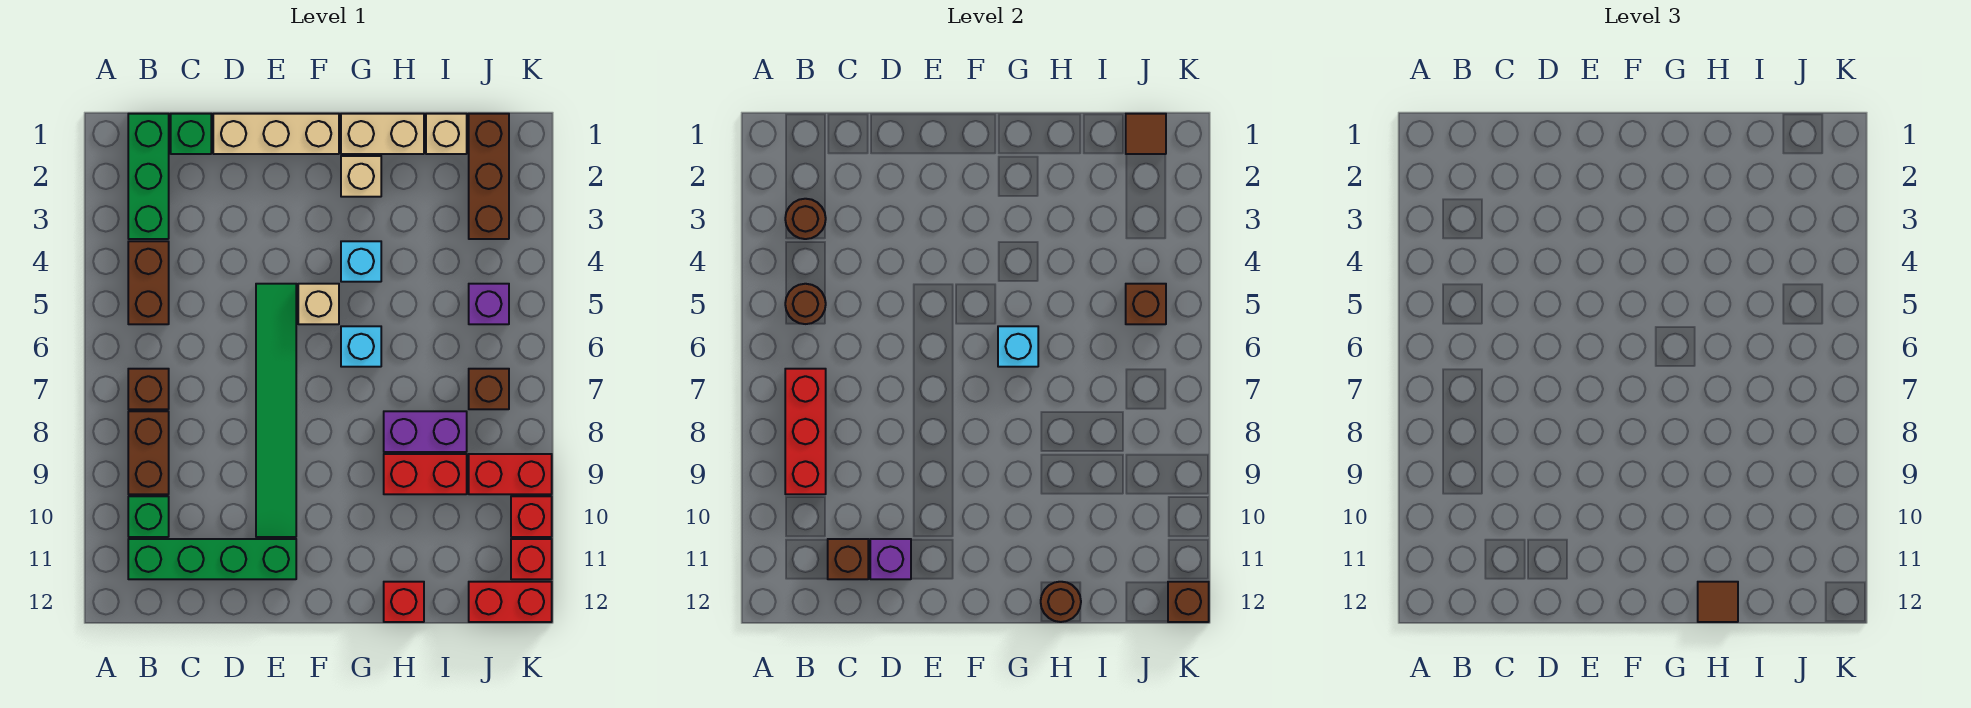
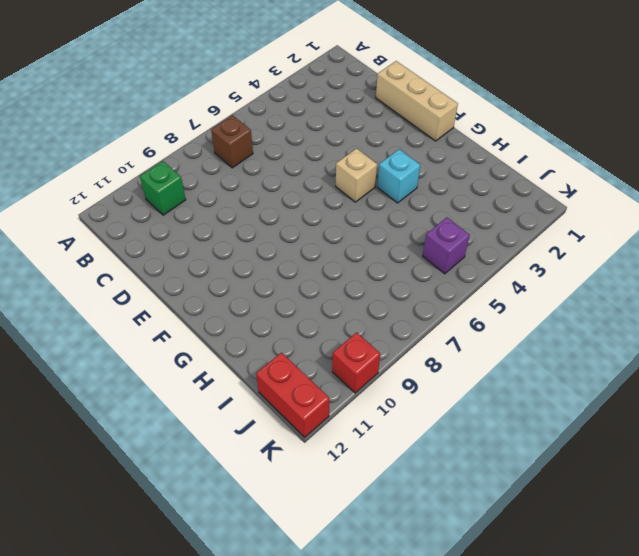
none -> green 1x3 brick [128,114,169,239]
none -> brown 1x2 brick [128,241,169,324]
none -> brown 1x2 brick [128,411,169,494]
none -> green 1x4 brick [128,539,296,579]

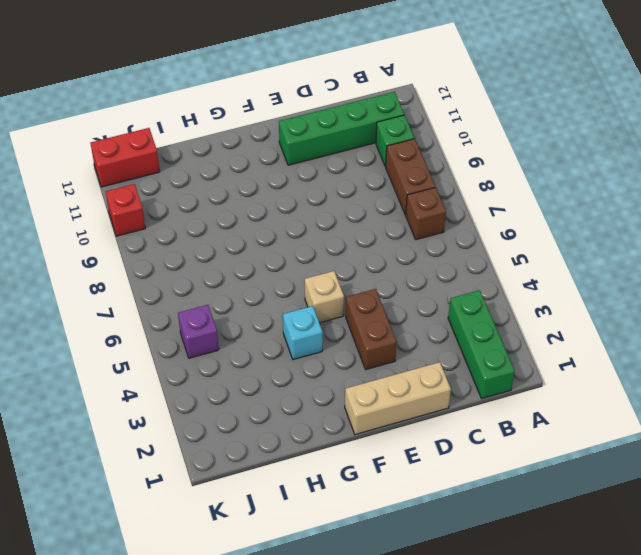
brown 1x2 brick [346,289,397,370] -> brown 1x2 brick moved to [128,241,169,324]
none -> green 1x1 brick [171,114,211,154]
none -> green 1x6 tile [256,284,296,537]
none -> tan 1x2 brick [341,114,424,154]
none -> tan 1x1 brick [341,156,381,197]

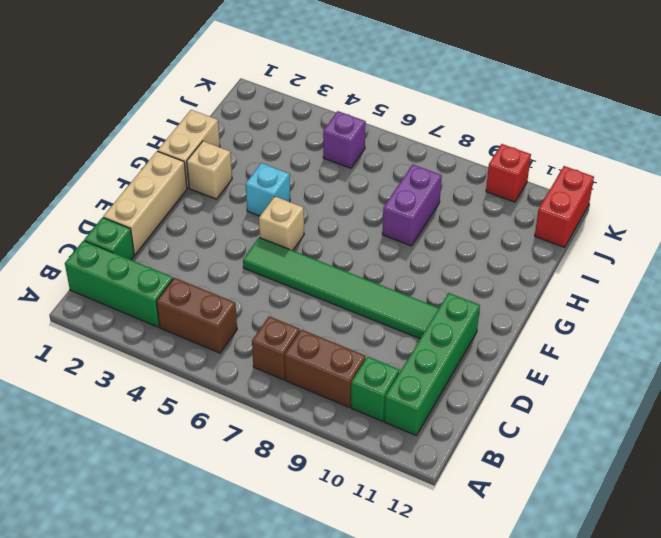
none -> cyan 1x1 brick [341,326,381,367]
none -> red 1x2 brick [384,454,467,494]
none -> red 1x1 brick [384,582,424,622]
none -> tan 1x1 brick [426,114,467,154]

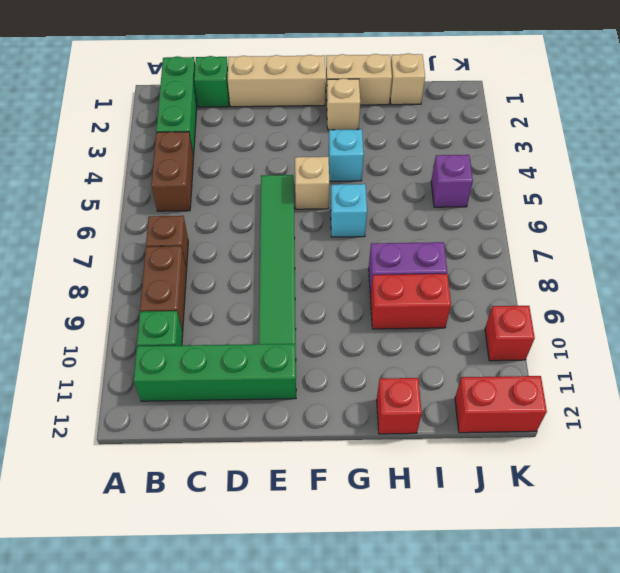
none -> brown 1x3 brick [469,114,509,239]
none -> brown 1x1 brick [469,369,509,409]
none -> red 1x2 brick [469,454,552,494]
none -> red 1x1 brick [511,539,552,579]

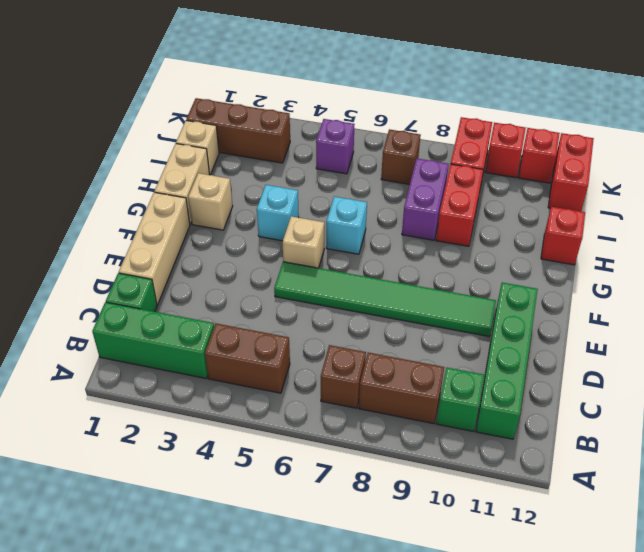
none -> brown 1x1 round brick [785,199,826,239]
none -> brown 1x1 round brick [785,284,826,324]
none -> red 1x3 brick [785,369,826,494]
none -> brown 1x1 brick [828,539,868,579]

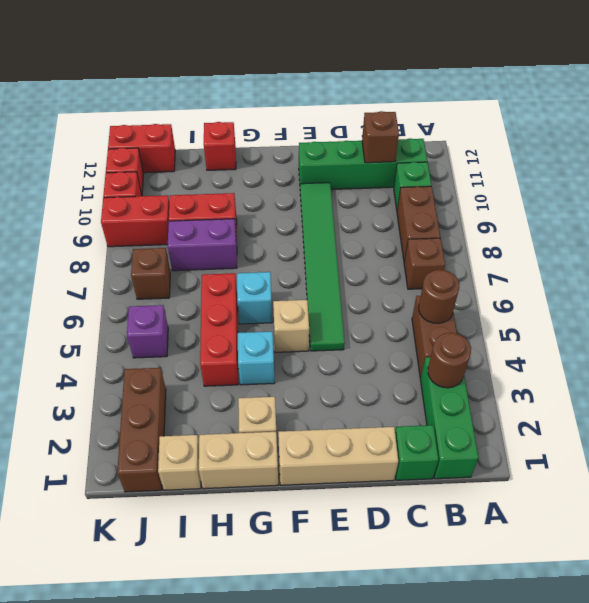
red 1x3 brick [200,273,238,386] -> red 1x3 brick moved to [785,369,826,494]
none -> purple 1x1 brick [870,539,911,579]
none -> cyan 1x1 brick [998,326,1038,367]
none -> brown 1x1 round brick [1041,582,1081,622]
none -> brown 1x1 tile [1126,114,1166,154]

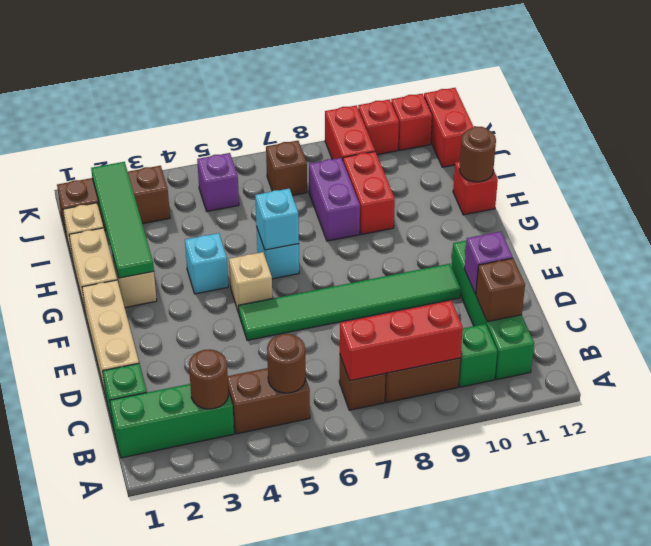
green 1x4 tile [91,162,154,278] -> none
none -> brown 1x1 tile [1126,114,1166,154]
none -> brown 1x1 brick [1126,284,1166,324]
none -> brown 1x1 brick [1168,582,1209,622]
none -> brown 1x1 tile [1698,582,1738,622]

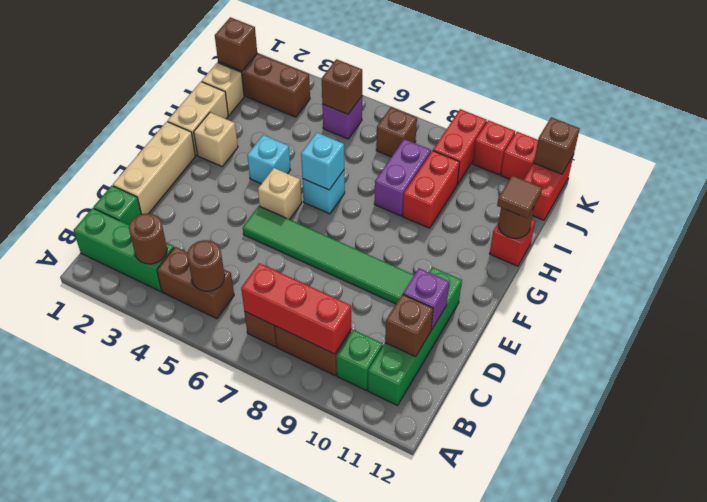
brown 1x1 brick [215,17,257,71] -> brown 1x1 tile [1126,114,1166,154]

